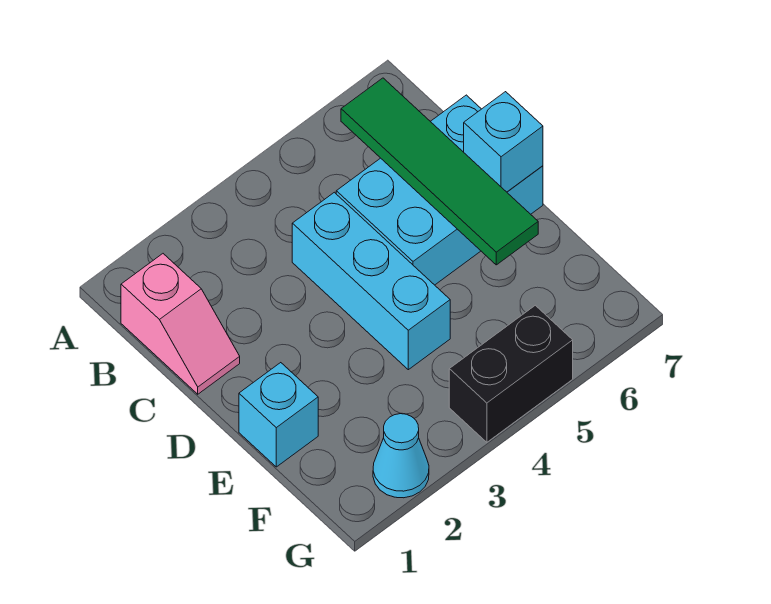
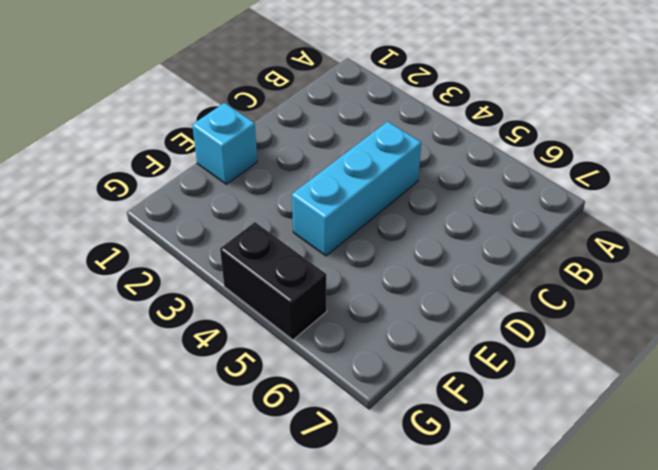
none -> pink 1x2 slope [121,254,240,394]
none -> cyan 2x3 brick [336,95,543,285]

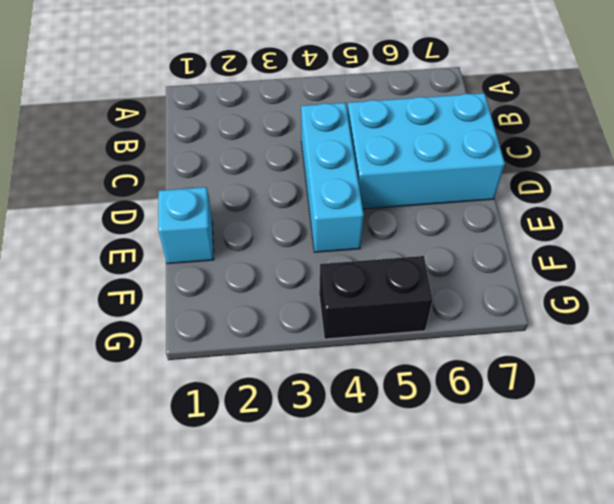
none -> pink 1x2 slope [121,254,240,394]
none -> cyan 1x1 cone [373,414,429,498]

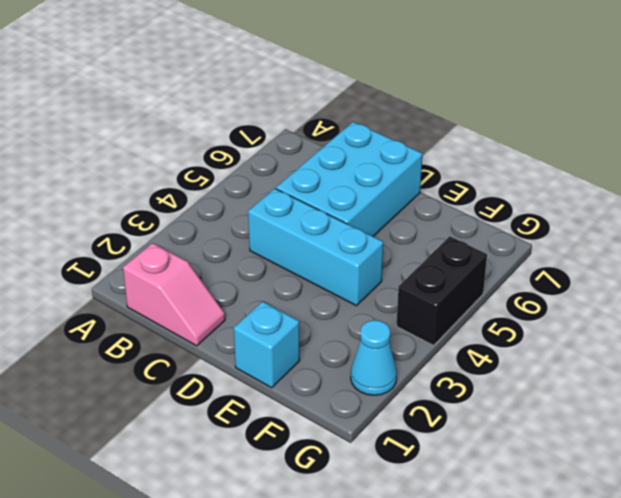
none -> green 1x4 tile [341,78,538,265]
none -> cyan 1x1 brick [464,92,543,192]

